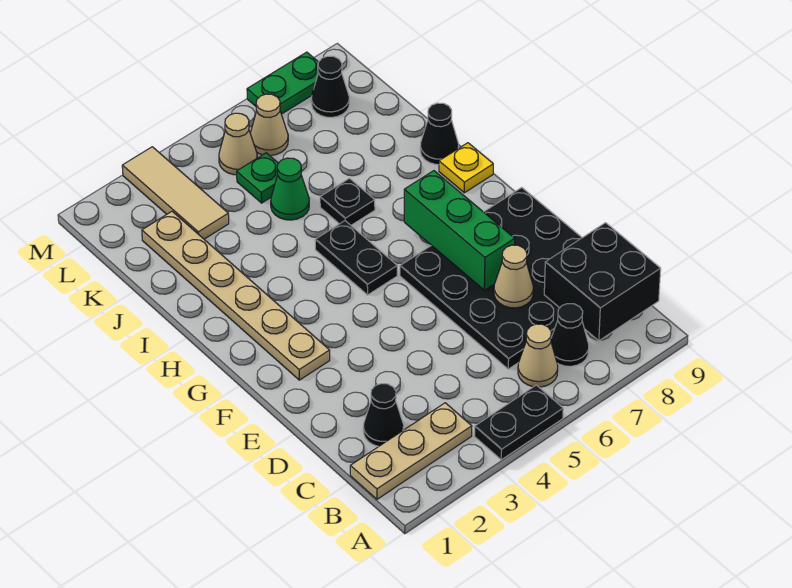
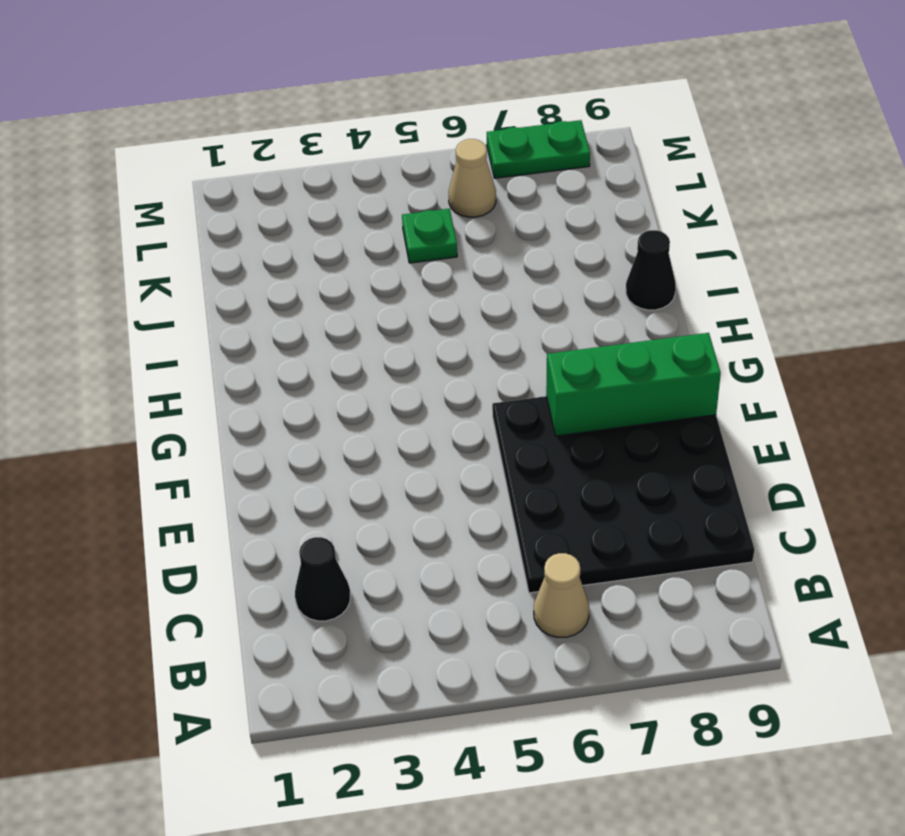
green 1x3 brick [546,333,721,436] -> green 1x3 brick turned to [404,171,515,290]
none -> black 1x2 plate [475,385,563,460]
none -> tan 1x3 plate [350,403,472,499]
none -> black 1x1 cone [551,304,589,366]

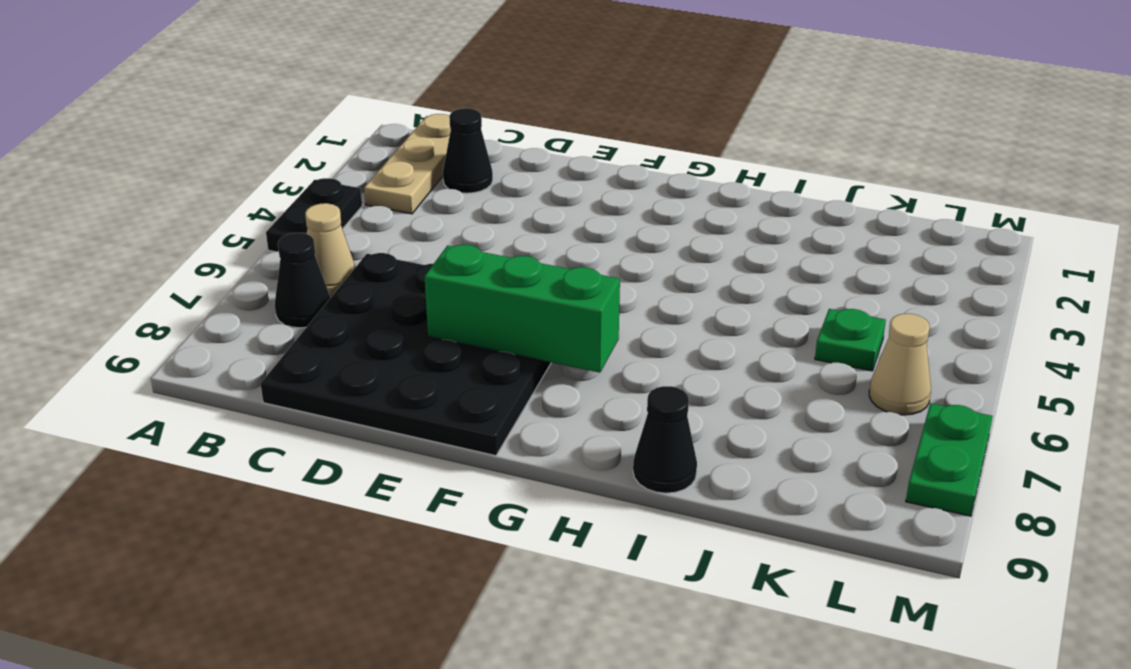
none -> tan 1x6 plate [142,212,330,380]
none -> black 1x2 plate [315,221,397,295]
none -> yellow 1x1 plate [439,143,493,193]

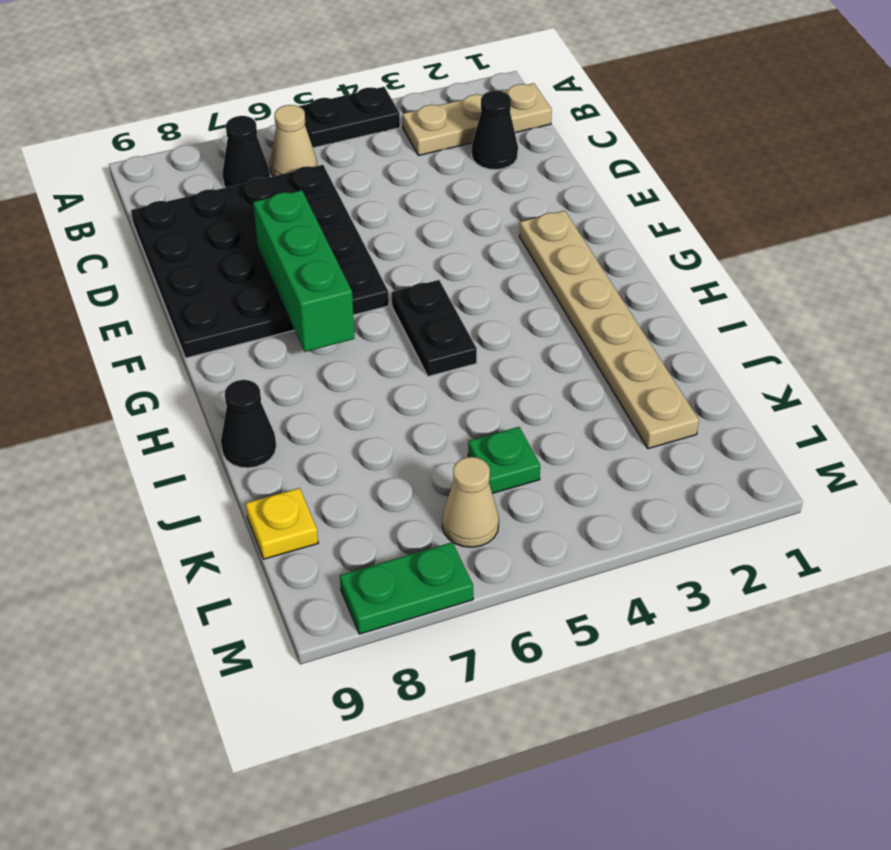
yellow 1x1 plate [246,488,318,559] -> yellow 1x1 plate moved to [439,143,493,193]
none -> black 1x1 plate [320,178,375,225]
none -> green 1x1 cone [271,158,309,220]
none -> tan 1x3 tile [122,147,229,239]

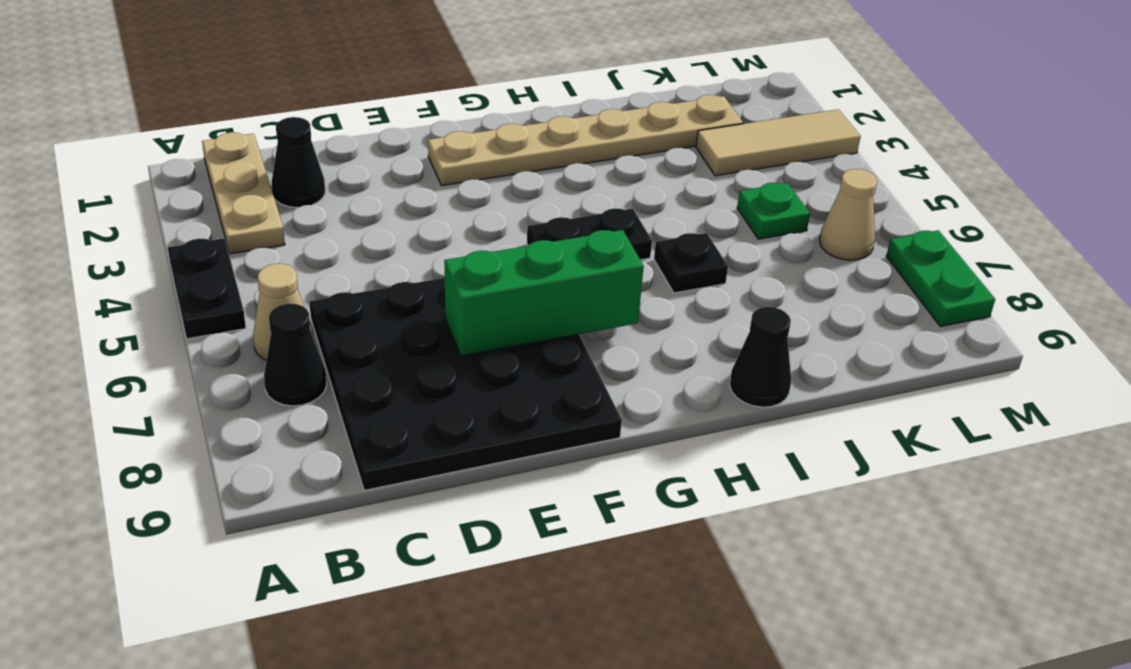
none -> yellow 1x1 plate [439,143,493,193]
none -> green 1x1 cone [271,158,309,220]
none -> tan 1x1 cone [219,113,257,175]

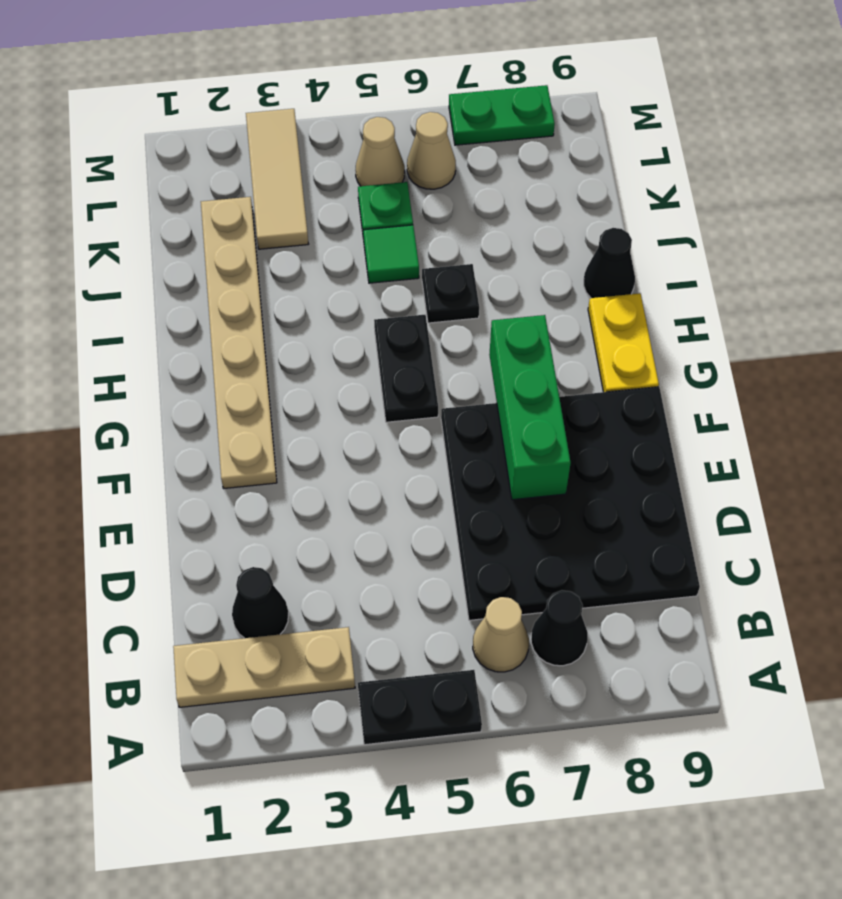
yellow 1x2 plate [588,293,659,392] -> yellow 1x1 plate [439,143,493,193]
green 1x1 tile [363,225,419,283] -> green 1x1 cone [271,158,309,220]
none -> black 1x1 cone [311,56,349,117]
none -> black 2x2 brick [544,223,661,341]
none -> tan 1x1 cone [494,245,533,308]

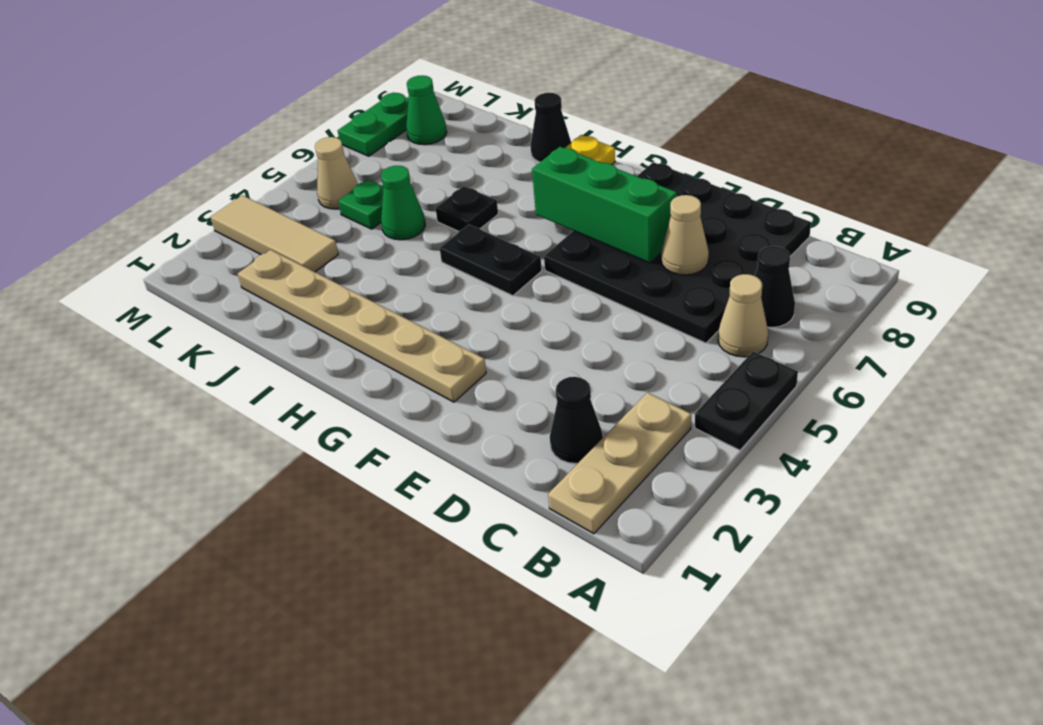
green 1x1 cone [406,75,447,145] -> black 1x1 cone [311,56,349,117]
none -> tan 1x1 cone [250,94,288,156]
none -> black 2x2 brick [544,223,661,341]

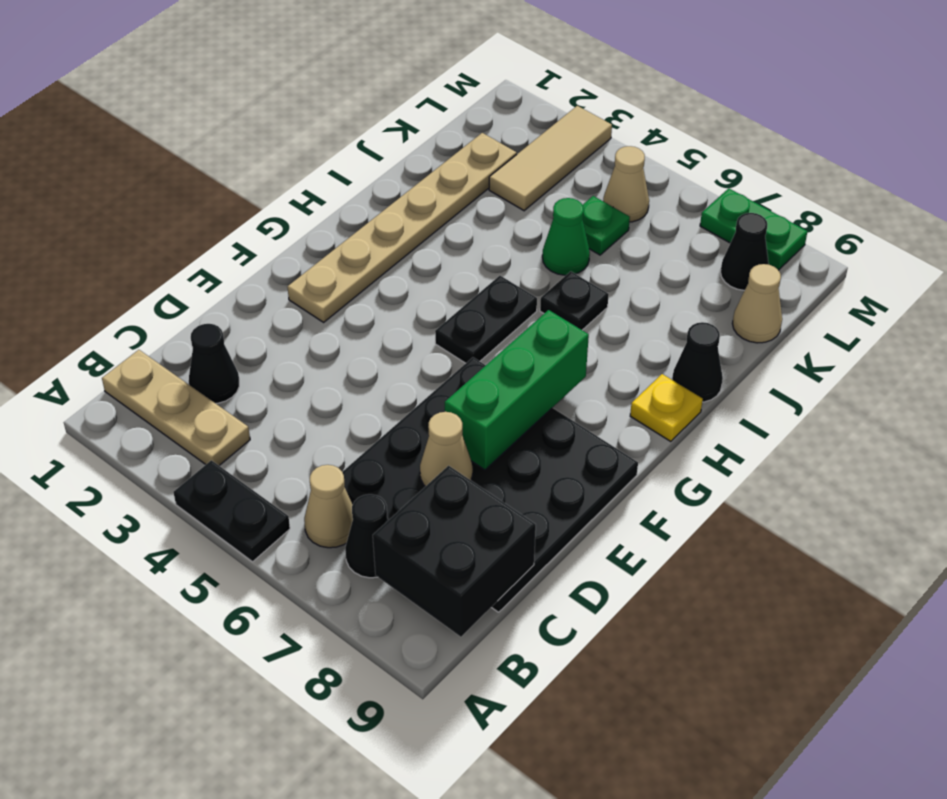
tan 1x1 cone [732,264,782,343] -> tan 1x1 cone moved to [250,94,288,156]

